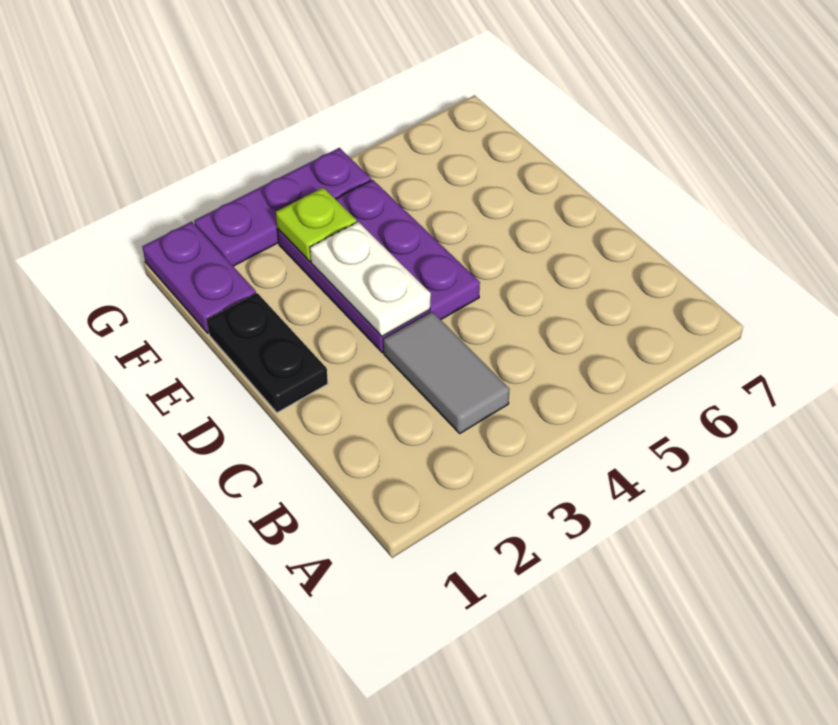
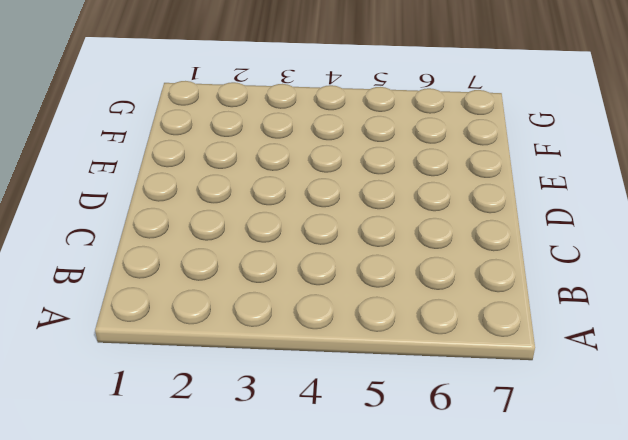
none -> grey 1x2 tile [384,312,510,433]
none -> black 1x2 plate [207,293,328,413]

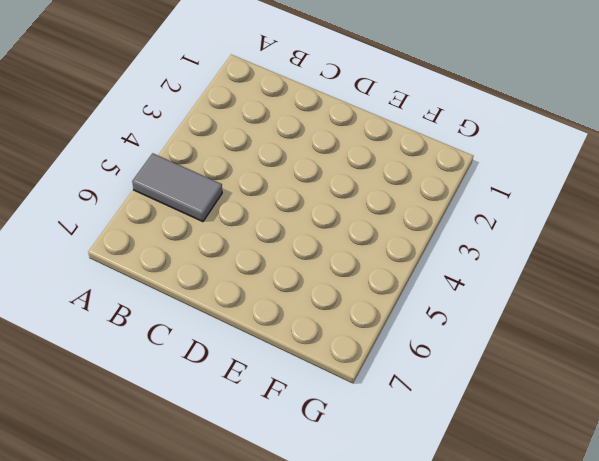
grey 1x2 tile [132,153,222,222] -> grey 1x2 tile moved to [384,312,510,433]
none -> black 1x2 plate [207,293,328,413]
none -> purple 2x3 plate [278,180,480,353]

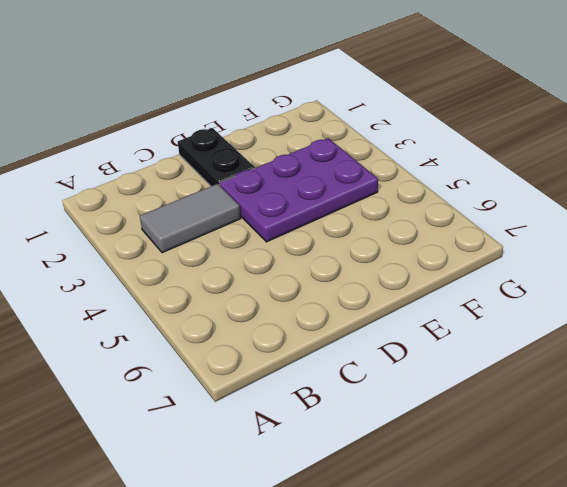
black 1x2 plate [178,128,255,186] -> black 1x2 plate turned to [207,293,328,413]
none -> purple 1x2 plate [142,222,256,333]
none -> purple 1x3 plate [194,148,371,266]

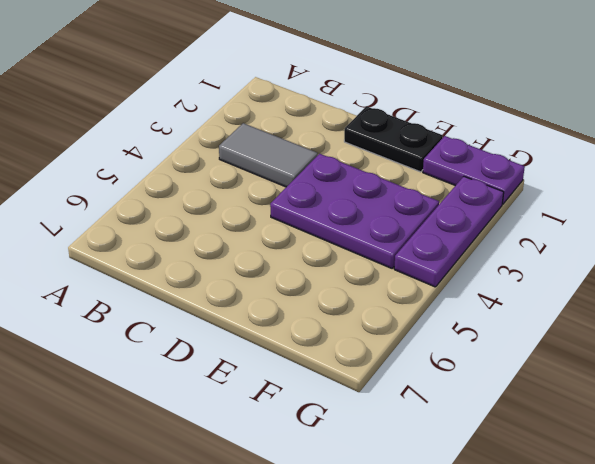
none -> white 1x2 plate [310,222,431,336]
none -> lime 1x1 plate [276,188,357,262]

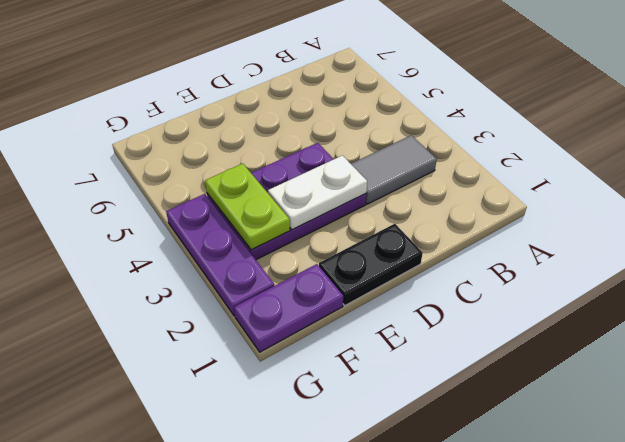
lime 1x2 plate [205,164,290,250] -> lime 1x1 plate [276,188,357,262]

